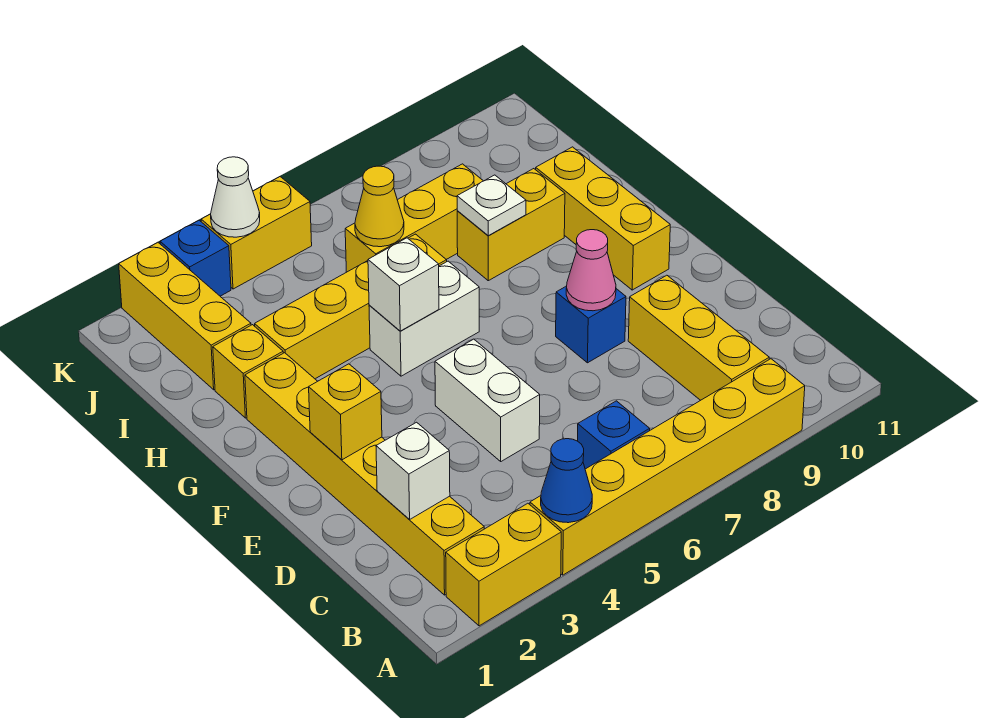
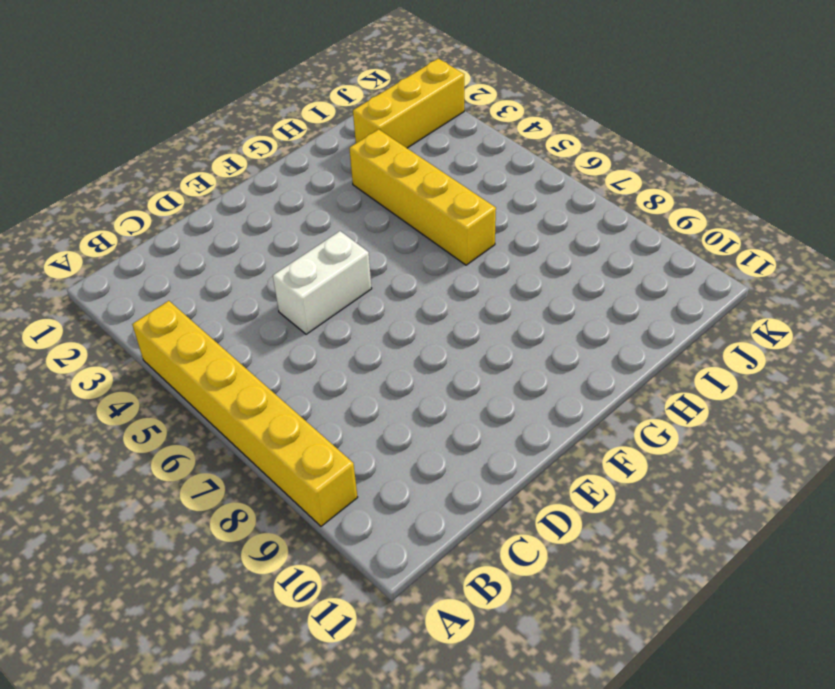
none -> yellow 1x2 brick [446,503,561,626]
none -> yellow 1x6 brick [245,353,484,595]
none -> blue 1x1 brick [578,401,650,469]

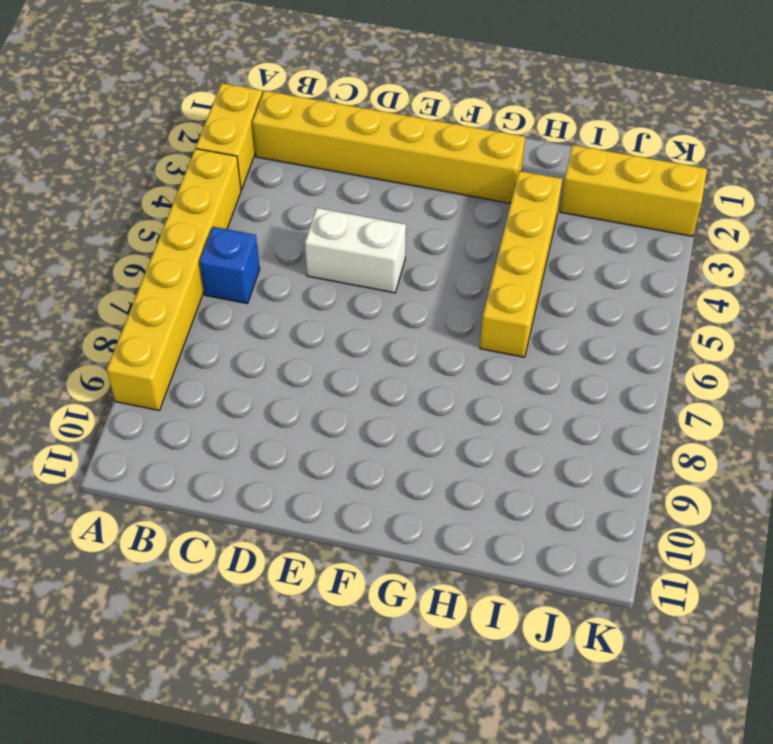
none -> yellow 1x3 brick [628,275,769,400]
none -> blue 1x1 brick [556,286,626,363]
none -> yellow 1x3 brick [536,147,670,290]

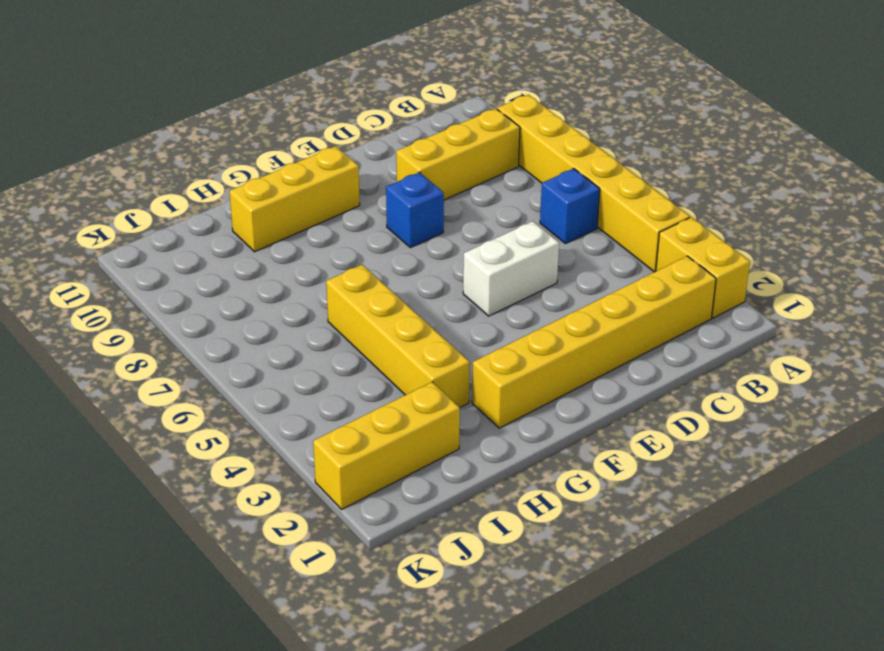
none -> white 1x2 brick [369,261,479,376]
none -> yellow 1x1 brick [213,325,283,418]
none -> yellow 1x2 brick [457,169,565,281]

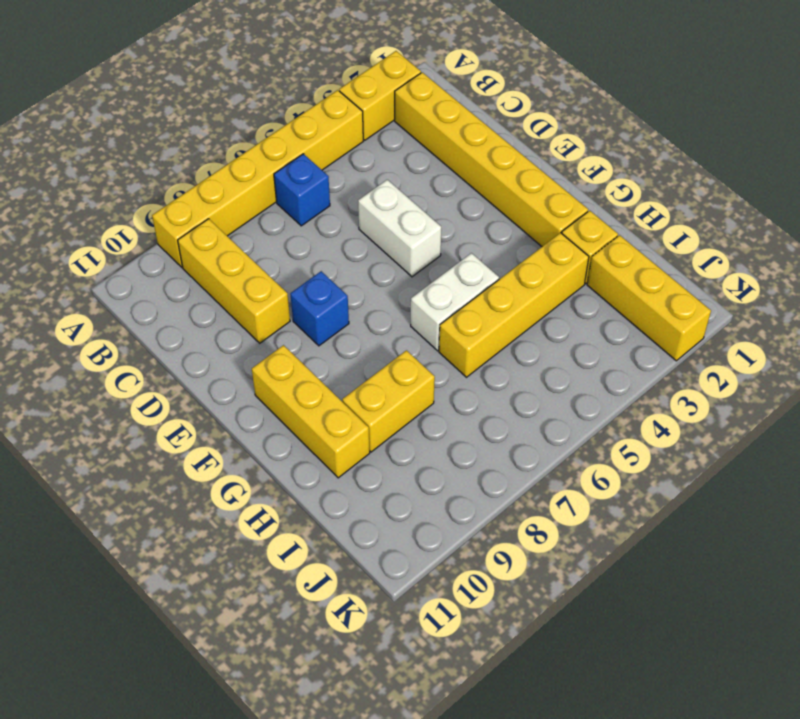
none -> yellow 1x3 brick [345,164,483,272]
none -> blue 1x1 brick [160,220,231,296]
none -> yellow 1x2 brick [201,177,312,289]

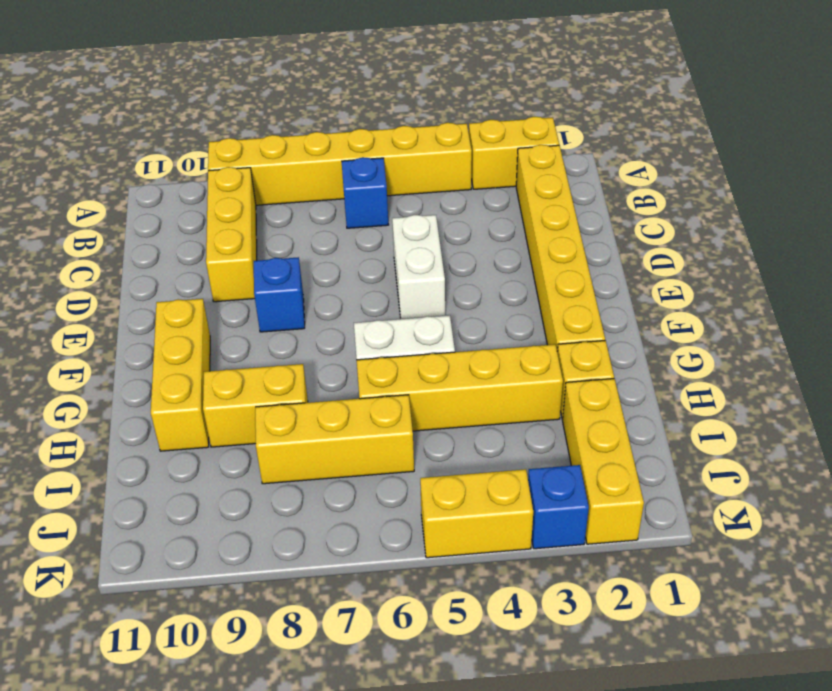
none -> blue 1x1 cone [541,439,592,523]
none -> white 1x1 brick [376,422,450,520]
none -> yellow 1x1 brick [309,364,382,460]

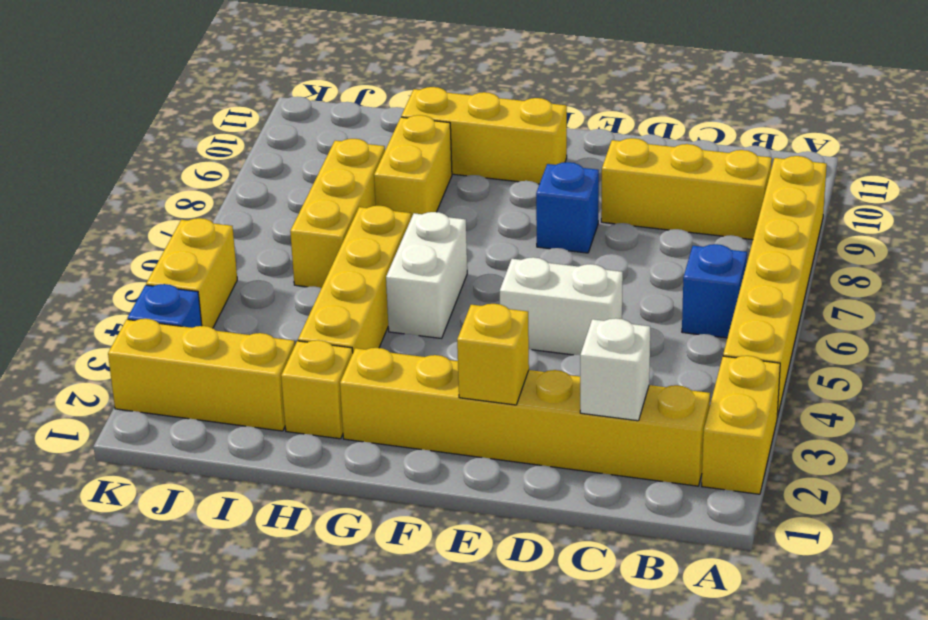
none -> blue 1x1 cone [541,439,592,523]
none -> pink 1x1 cone [566,230,616,311]
none -> white 1x1 brick [368,238,439,331]

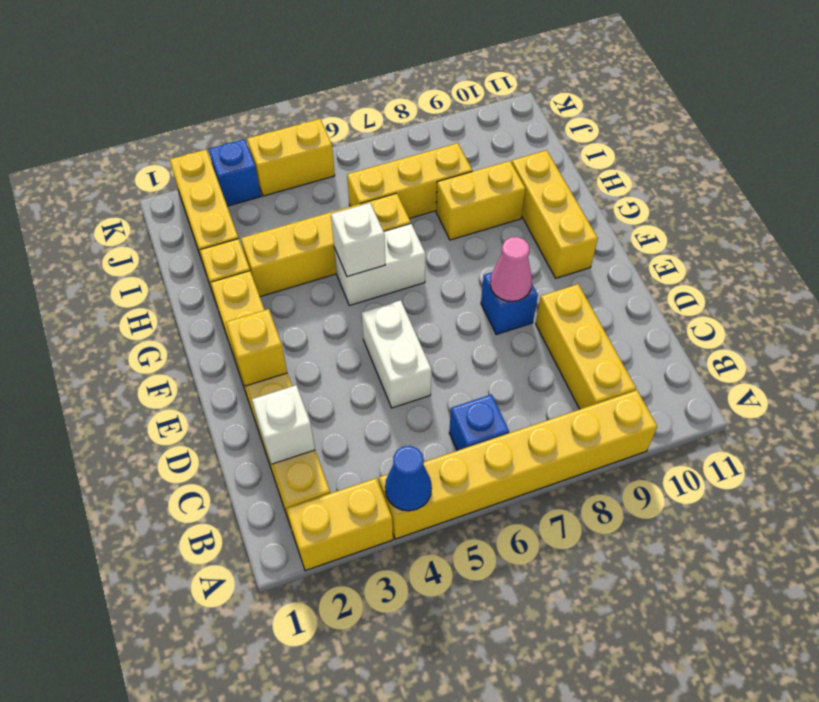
none -> white 1x1 plate [457,175,526,236]
none -> yellow 1x1 cone [355,166,404,247]
none -> white 1x1 cone [211,157,260,237]

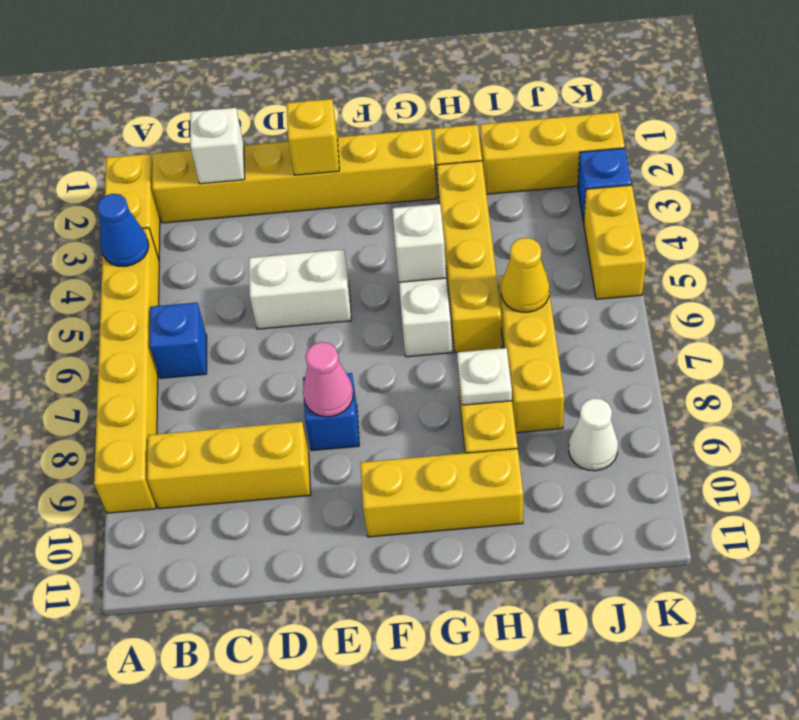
white 1x1 cone [569,398,618,471] -> white 1x1 cone moved to [211,157,260,237]

